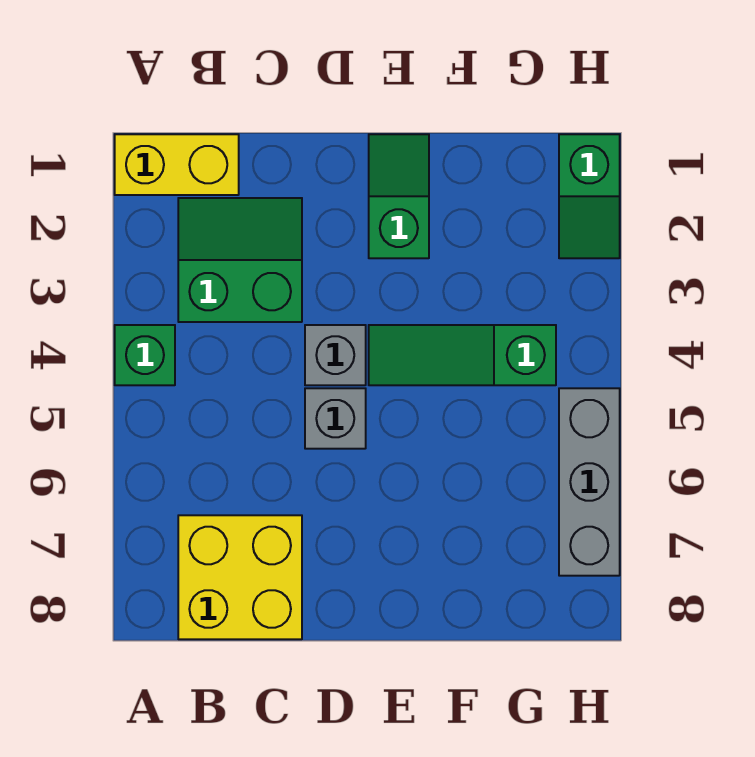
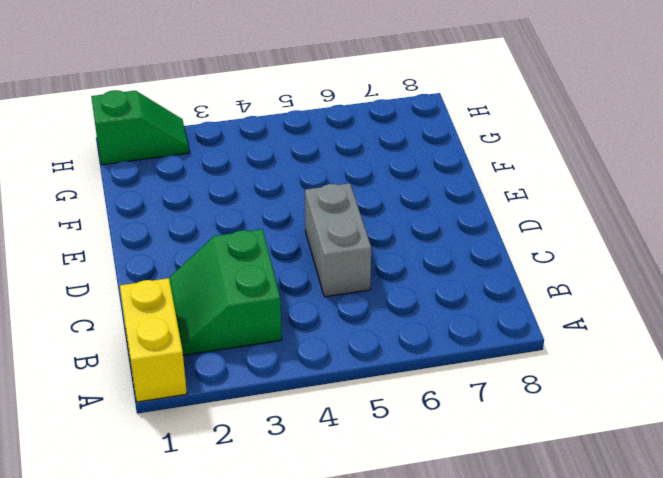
grey 1x2 brick [305,183,371,297] -> grey 1x1 brick [305,388,366,449]
none -> green 1x1 brick [115,325,175,385]
none -> yellow 2x2 brick [178,515,302,639]

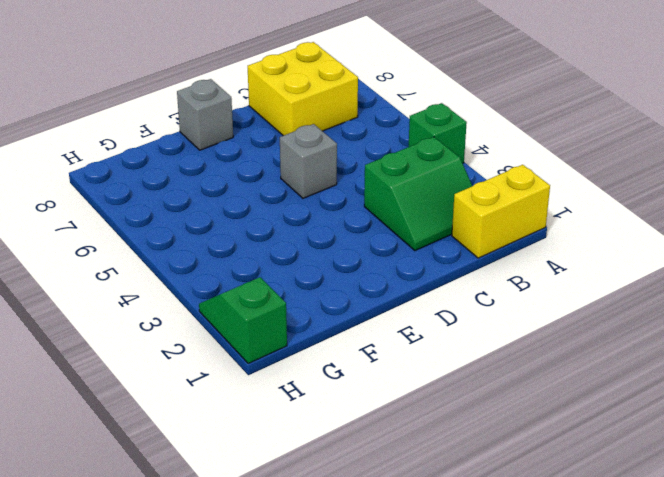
grey 1x1 brick [177,79,233,150] -> grey 1x1 brick moved to [305,325,366,385]
none -> green 1x2 slope [369,134,429,258]
none -> green 1x3 slope [369,325,556,385]

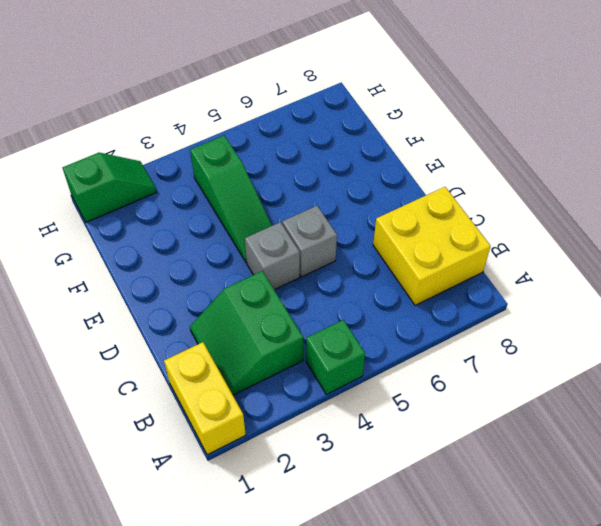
none -> green 1x2 slope [369,134,429,258]
none -> grey 1x3 brick [559,388,620,576]

